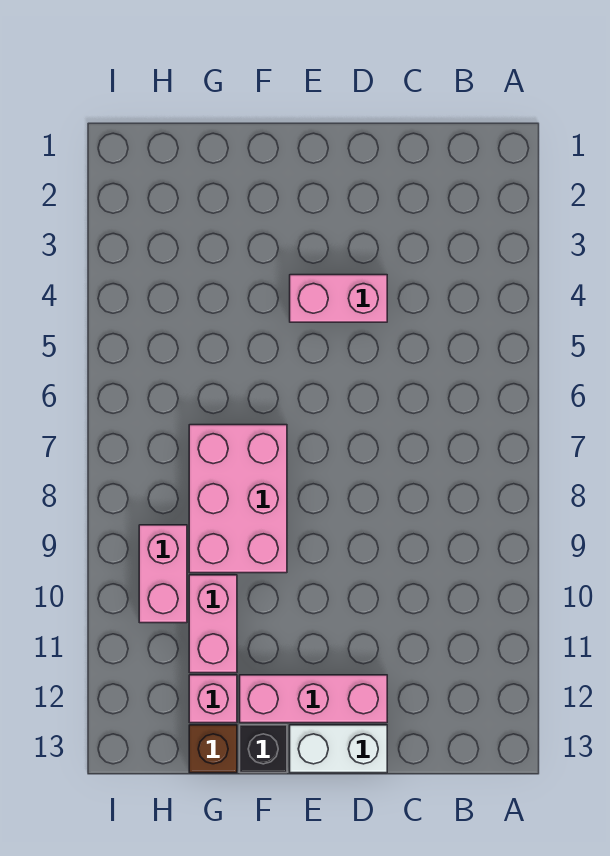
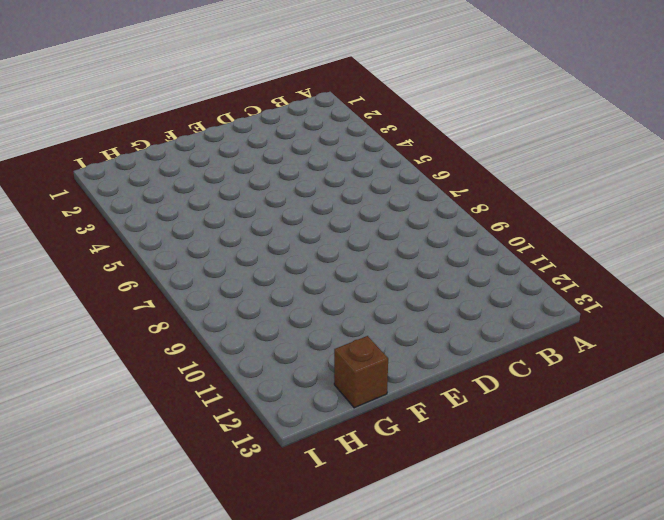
none -> pink 1x2 brick [290,275,387,322]
none -> pink 1x3 brick [240,675,387,723]

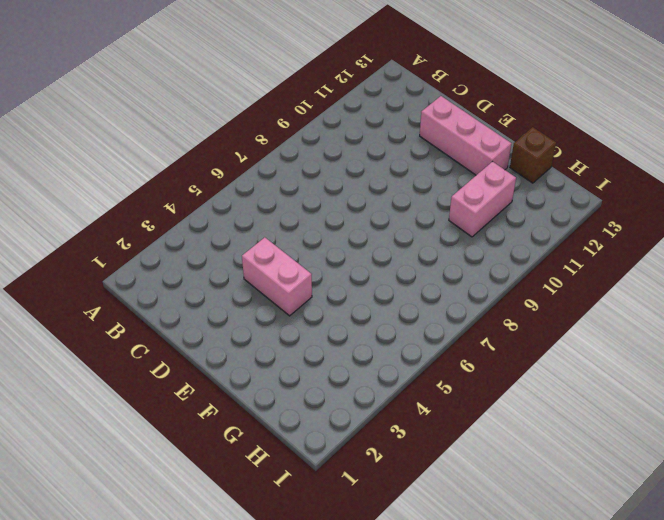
none -> white 1x2 brick [290,725,387,773]
none -> pink 2x3 brick [189,425,287,573]

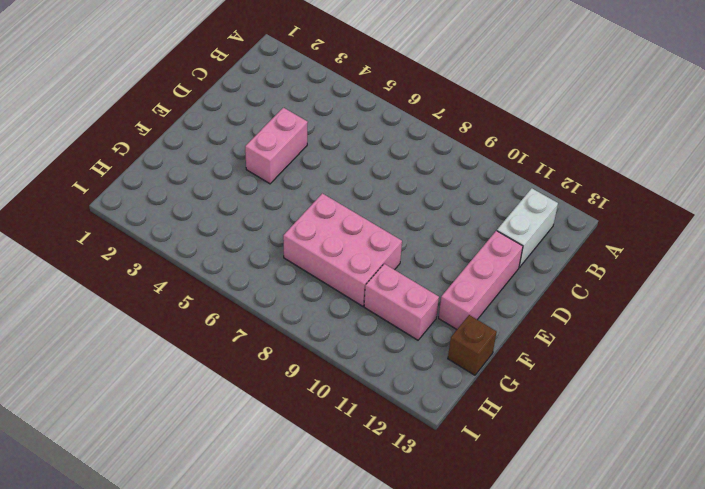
white 1x2 brick [497,188,558,267] -> white 1x2 brick moved to [290,725,387,773]
none -> black 1x1 brick [240,725,287,773]
none -> pink 1x1 brick [189,675,237,723]

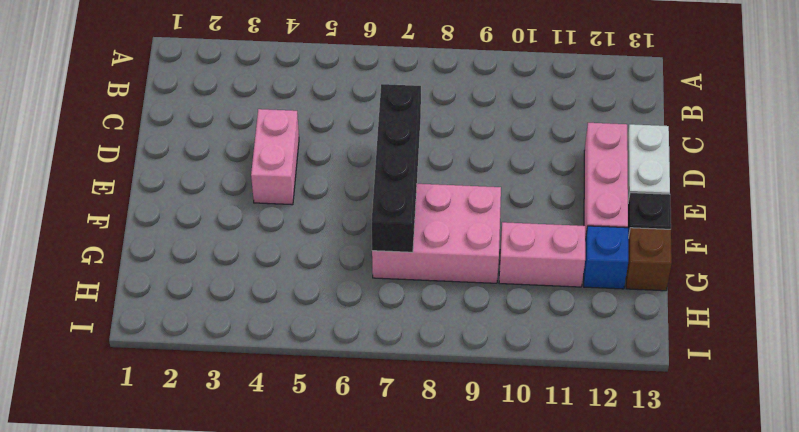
black 1x4 brick [372,84,421,252] -> none
blue 1x1 brick [584,226,629,289] -> pink 1x1 brick [189,675,237,723]
none -> pink 1x2 brick [139,525,187,623]

